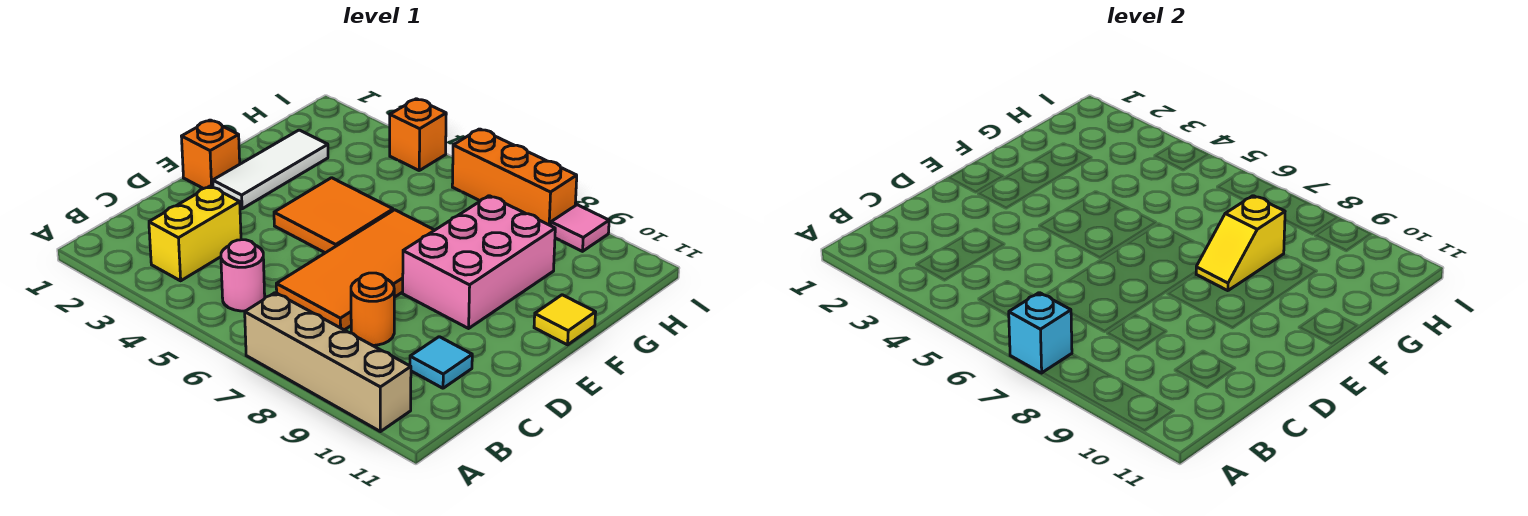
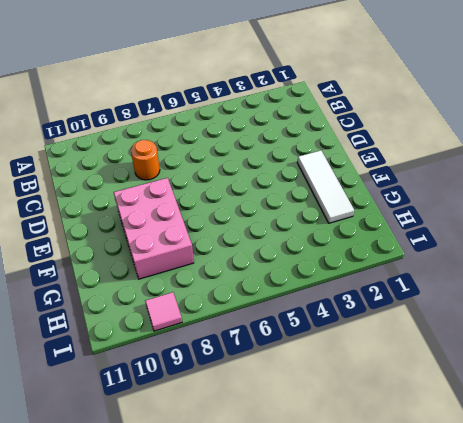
none -> tan 1x4 brick [245,293,411,432]
none -> yellow 1x2 brick [149,186,241,281]
none -> pink 1x1 round brick [221,240,265,311]

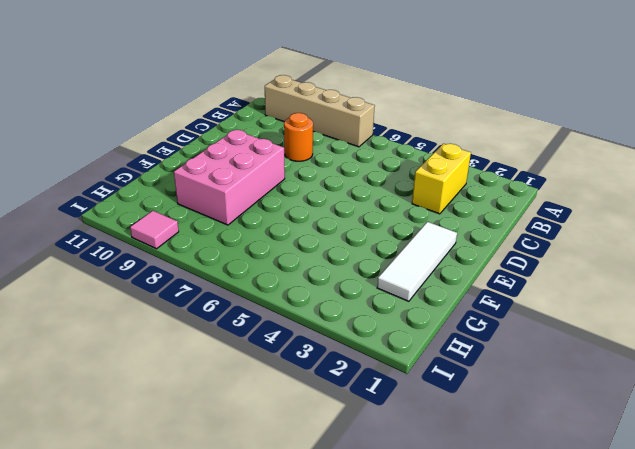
none -> pink 1x1 round brick [221,240,265,311]
none -> orange 2x4 tile [276,210,434,330]
none -> cyan 1x1 tile [410,337,472,388]

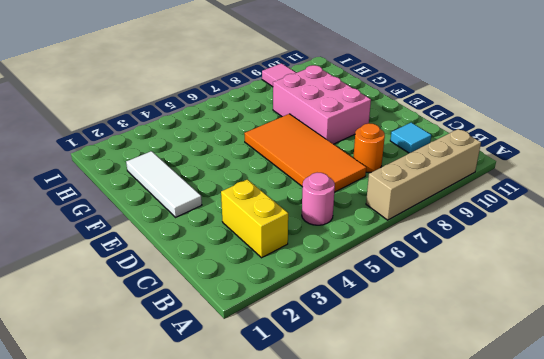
none -> orange 1x1 brick [181,120,240,189]
none -> orange 2x2 tile [274,178,393,253]
none -> yellow 1x1 tile [534,295,596,345]

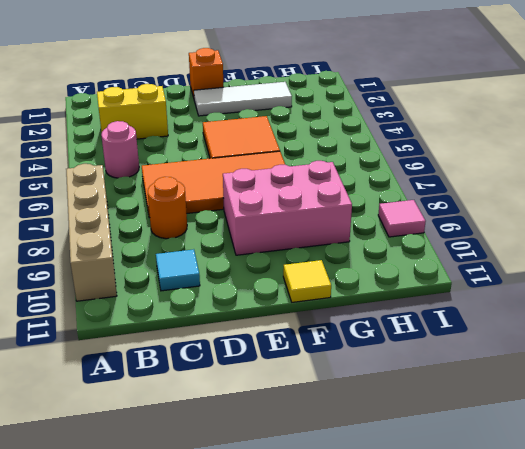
none -> orange 1x1 brick [390,99,446,170]
none -> orange 1x3 brick [452,129,577,226]
none -> cyan 1x1 brick [1009,293,1072,373]

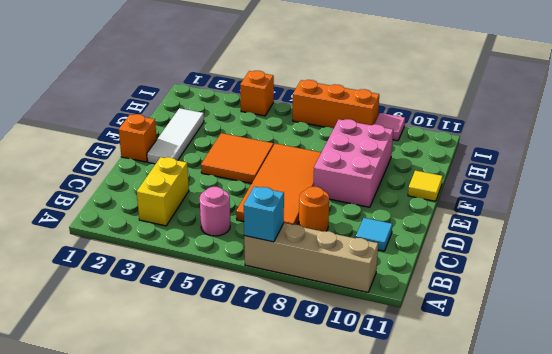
none -> yellow 1x2 slope [1196,196,1285,291]

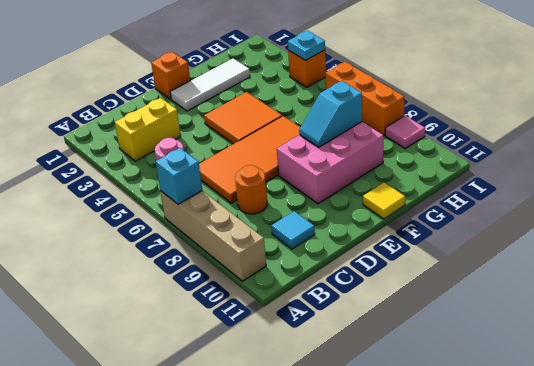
cyan 1x2 slope [299,81,362,147] -> yellow 1x2 slope [1196,196,1285,291]
cyan 1x1 plate [288,31,325,60] -> none

